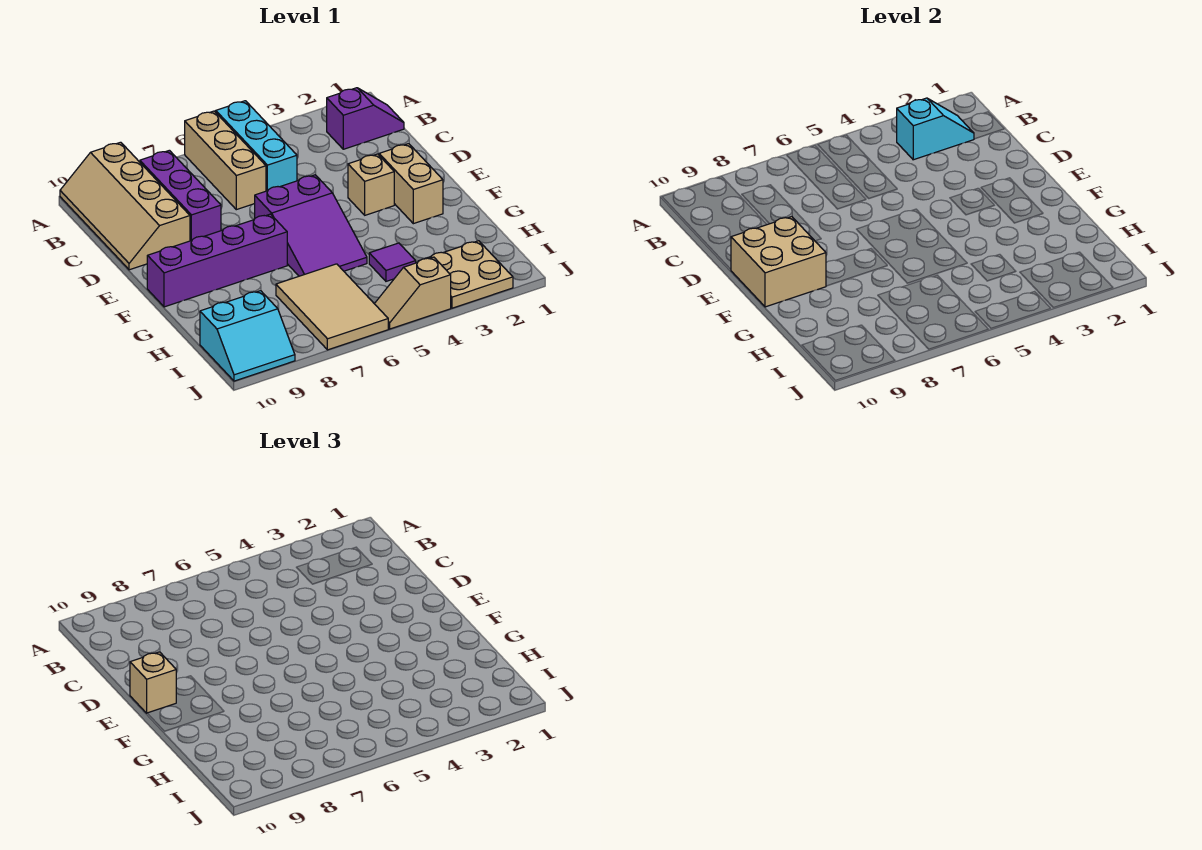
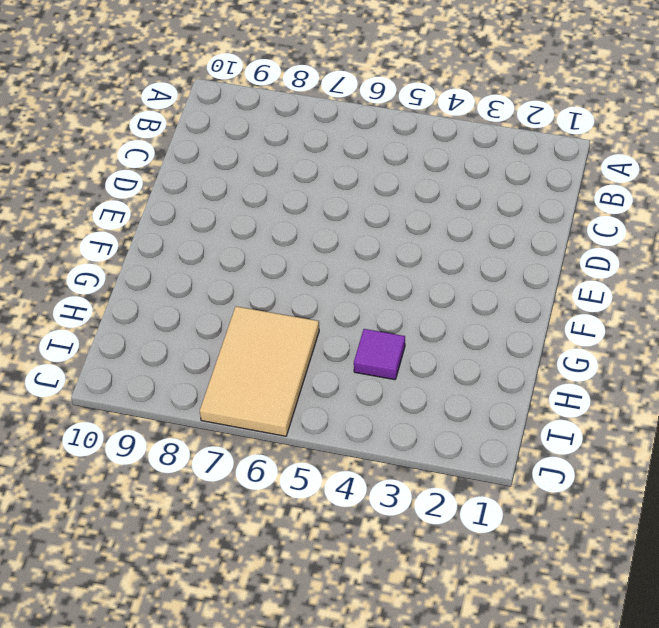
none -> cyan 1x3 brick [216,101,297,191]
none -> tan 1x3 brick [185,111,266,210]
none -> tan 2x4 slope [60,142,190,270]

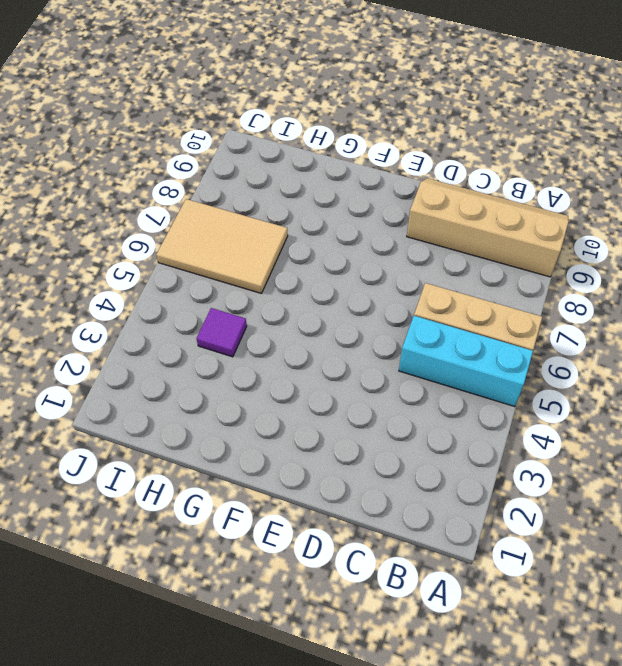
none -> purple 1x2 slope [327,88,404,149]
none -> purple 1x3 brick [140,150,221,241]
none -> tan 1x2 brick [379,144,443,224]

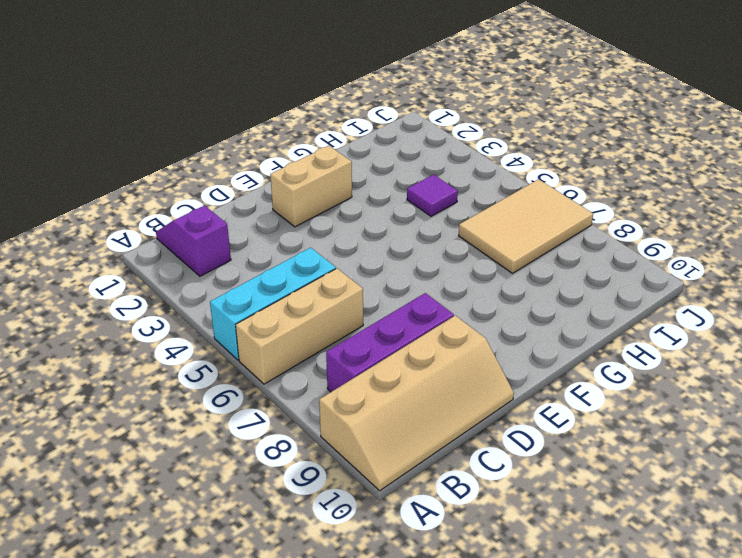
none -> tan 1x1 brick [348,154,394,215]
none -> purple 2x3 slope [255,175,367,276]
none -> purple 1x4 brick [147,214,287,307]

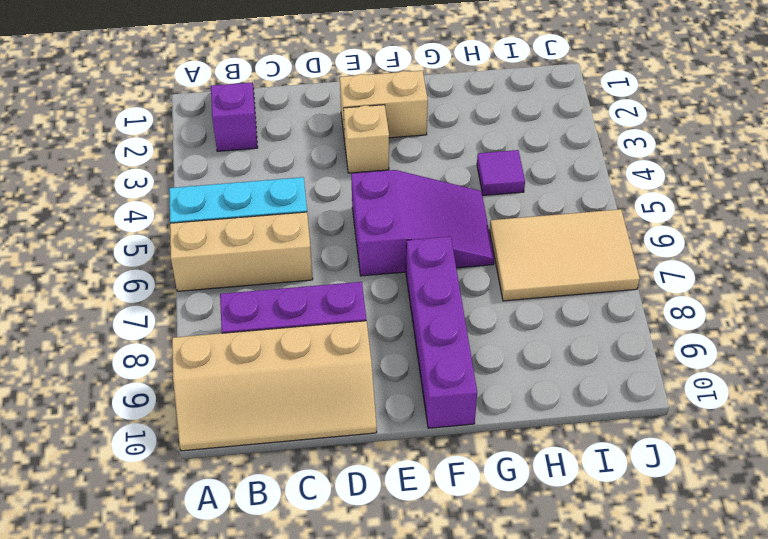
none -> tan 2x2 plate [426,241,513,308]
none -> cyan 2x2 slope [200,291,295,381]
none -> tan 1x2 slope [375,257,451,329]

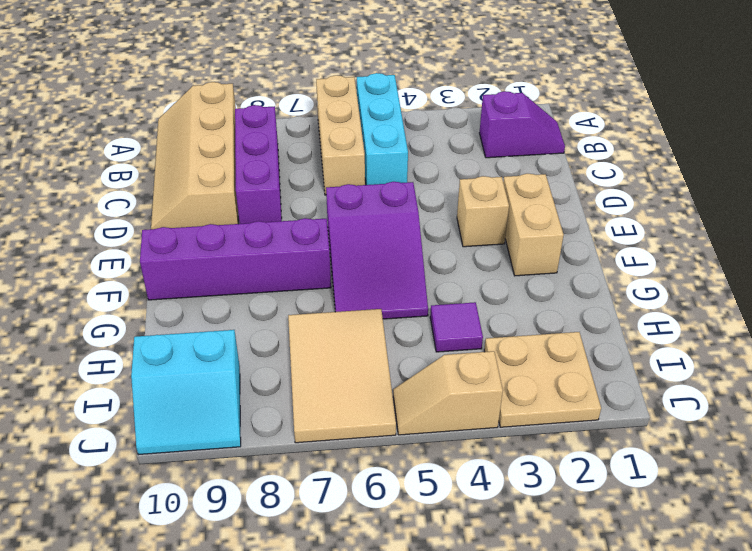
none -> cyan 1x2 slope [897,98,974,160]
none -> tan 2x2 brick [731,217,826,307]
none -> tan 1x1 brick [130,652,176,713]

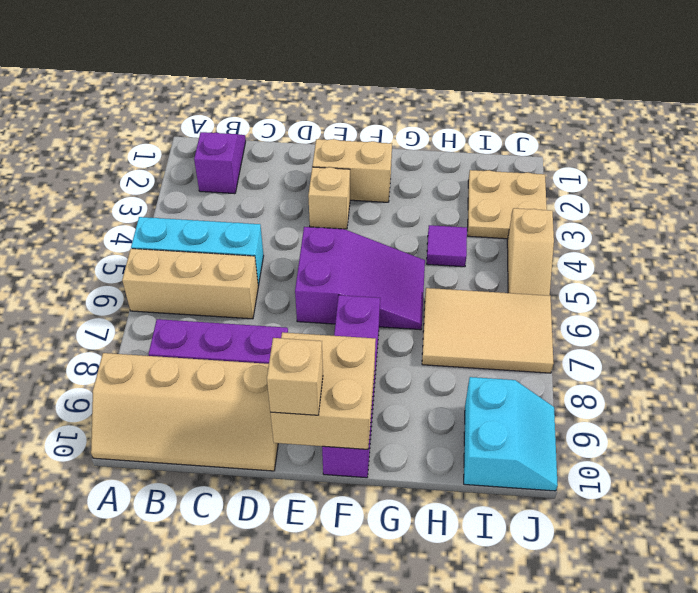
none -> cyan 1x2 slope [897,98,974,160]

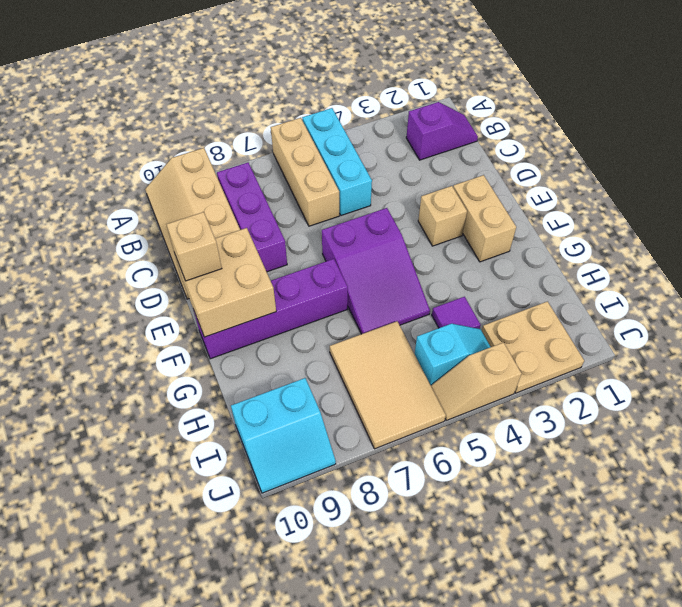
cyan 1x2 slope [414,324,491,385] -> cyan 1x2 slope moved to [897,98,974,160]

